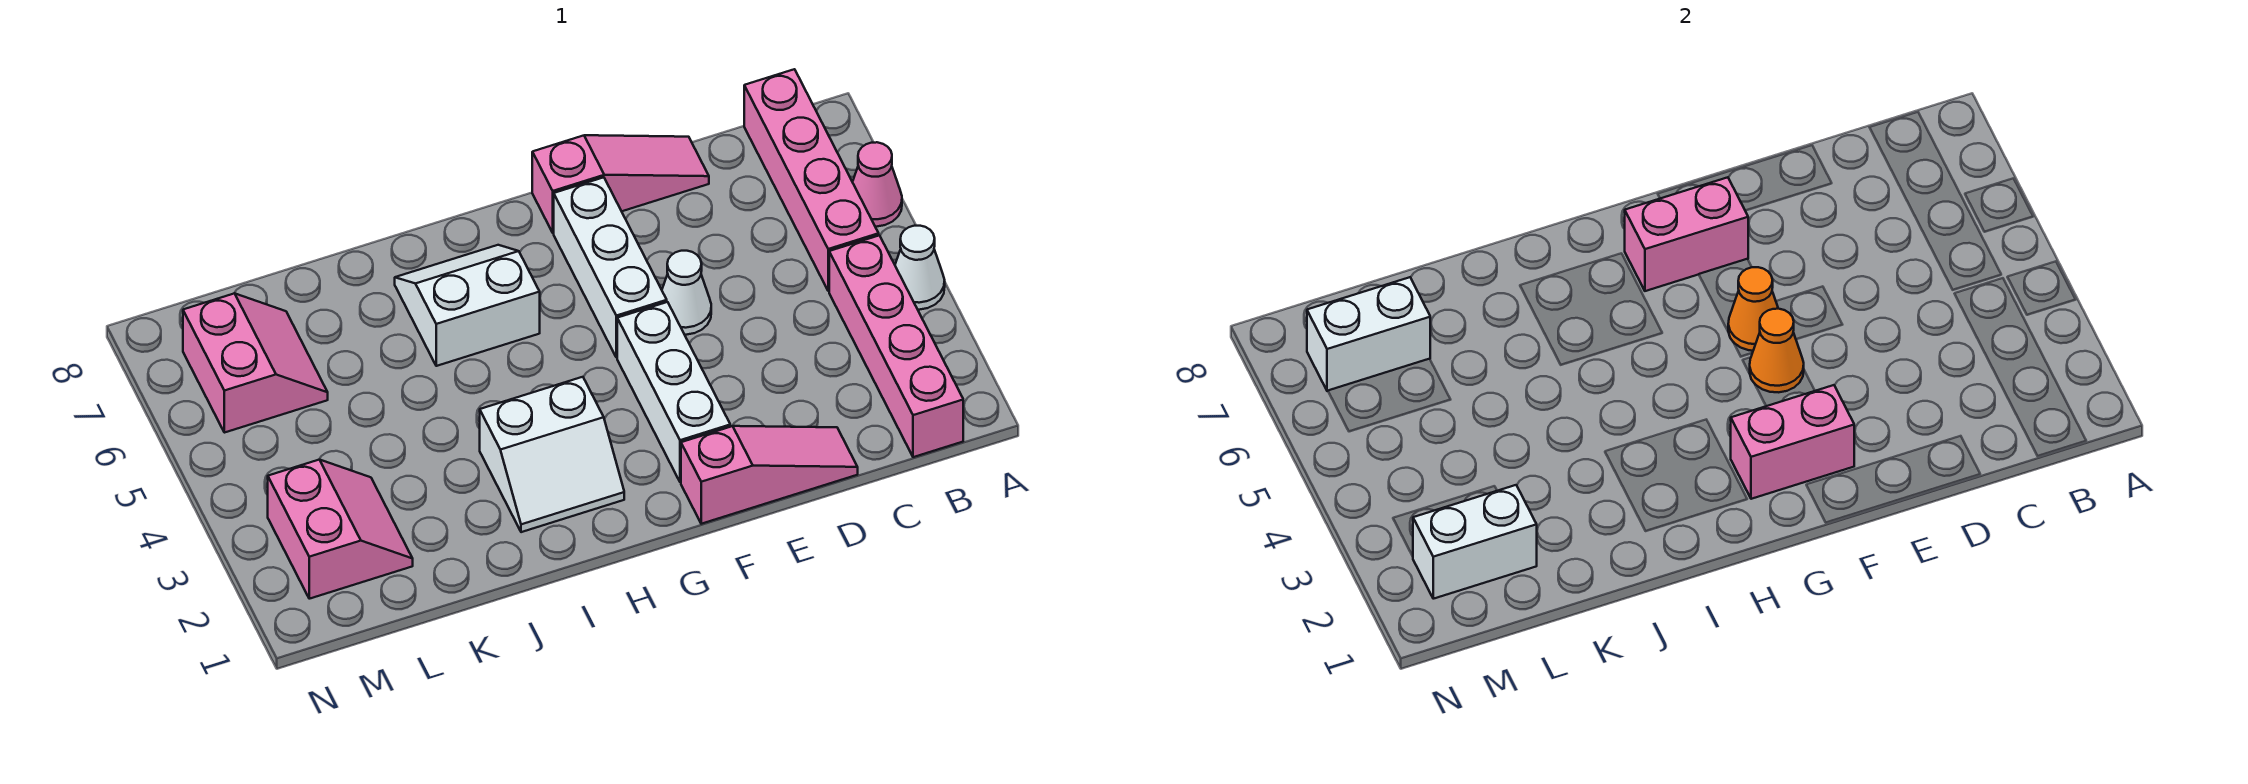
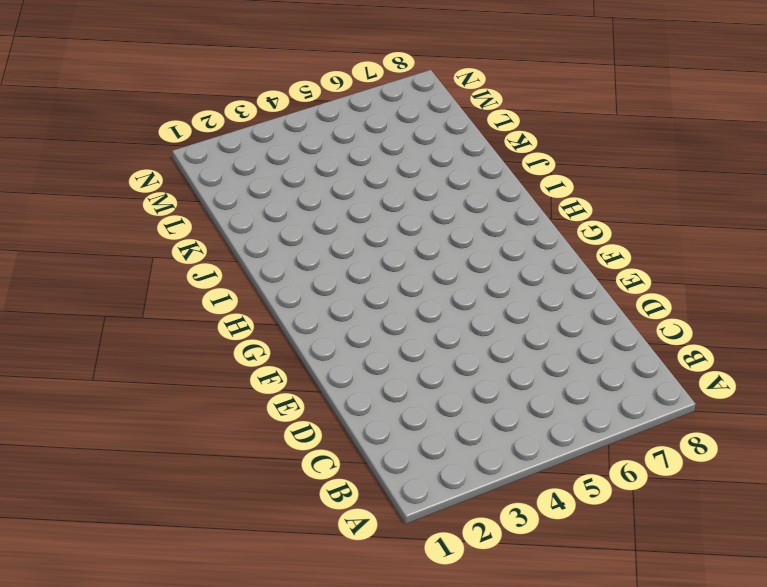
none -> white 1x1 cone [895,226,945,310]
none -> pink 1x1 cone [853,142,902,227]
none -> pink 1x4 brick [829,235,963,457]

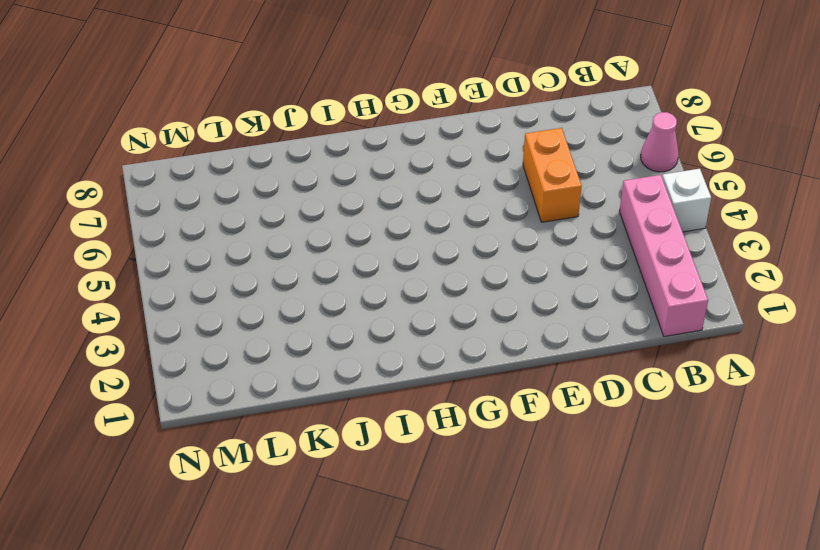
white 1x1 brick [662,169,711,232] -> white 1x1 cone [895,226,945,310]
orange 1x2 brick [523,128,582,222] -> none
none -> pink 1x4 brick [744,69,879,291]
none -> pink 1x3 slope [681,426,858,524]
none -> pink 1x3 slope [532,135,709,233]

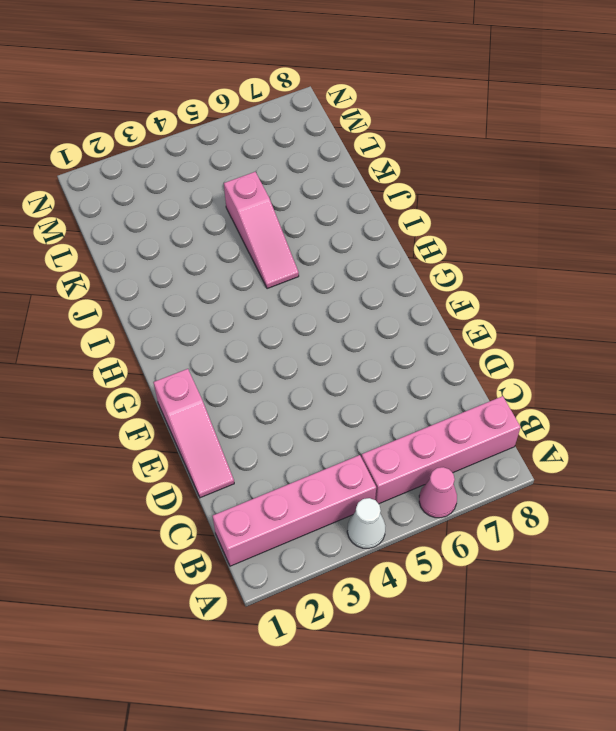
pink 1x3 slope [224,172,299,289] -> pink 1x3 slope moved to [532,135,709,233]
none -> white 1x1 cone [662,251,711,335]
none -> white 1x3 brick [617,302,730,482]
none -> white 1x3 brick [554,177,667,358]

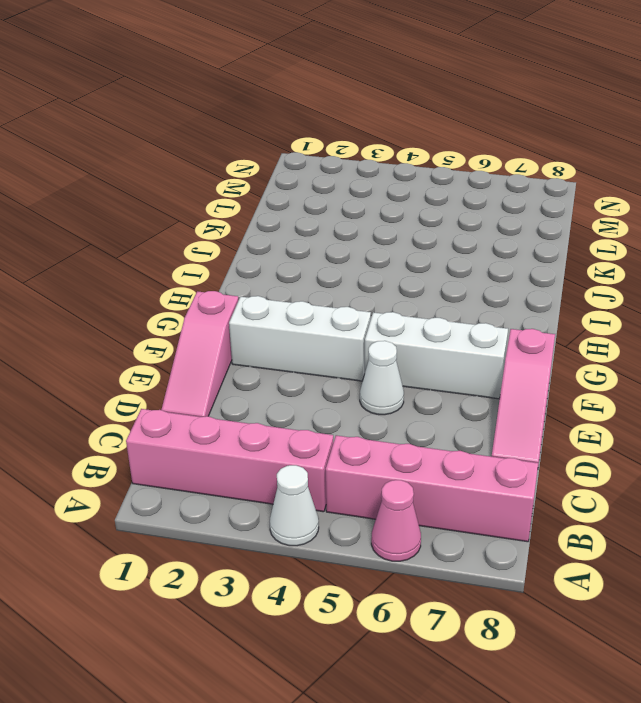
none -> white 2x2 slope [480,377,624,532]
none -> white 2x2 slope [395,245,540,366]
none -> pink 2x2 slope [268,460,413,599]

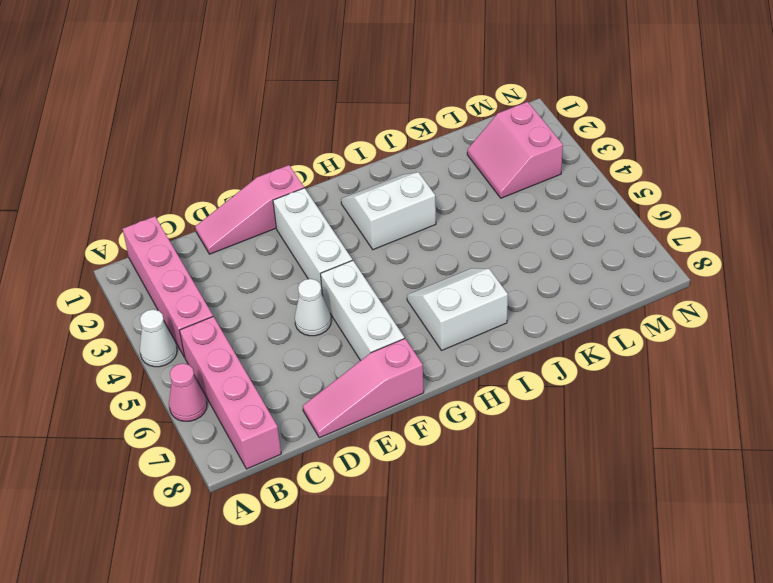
white 2x2 slope [407,268,508,350] -> white 2x2 slope turned to [395,245,540,366]
none -> pink 2x2 slope [183,293,328,433]
none -> pink 1x2 brick [1731,385,1854,499]
none -> orange 1x1 cone [1750,309,1804,392]

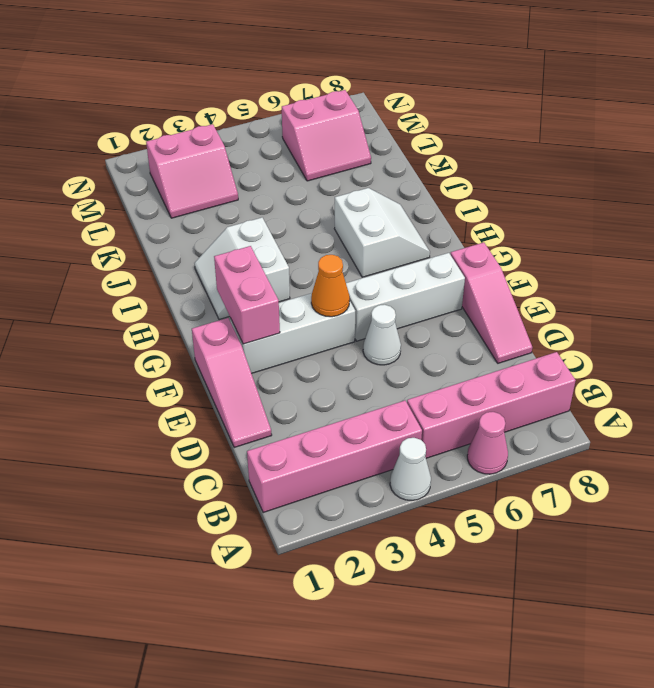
none -> orange 1x1 cone [1728,267,1778,351]
none -> pink 1x2 brick [1625,177,1748,291]
none -> white 1x2 brick [1413,485,1537,599]

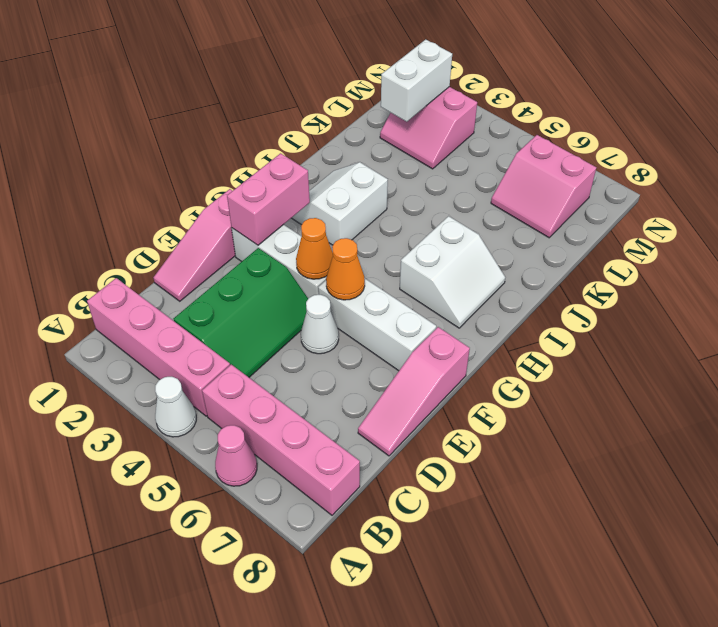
green 2x3 slope [173,248,308,377] -> none
none -> pink 1x2 brick [1625,177,1748,291]
none -> white 1x2 brick [1307,277,1430,391]

